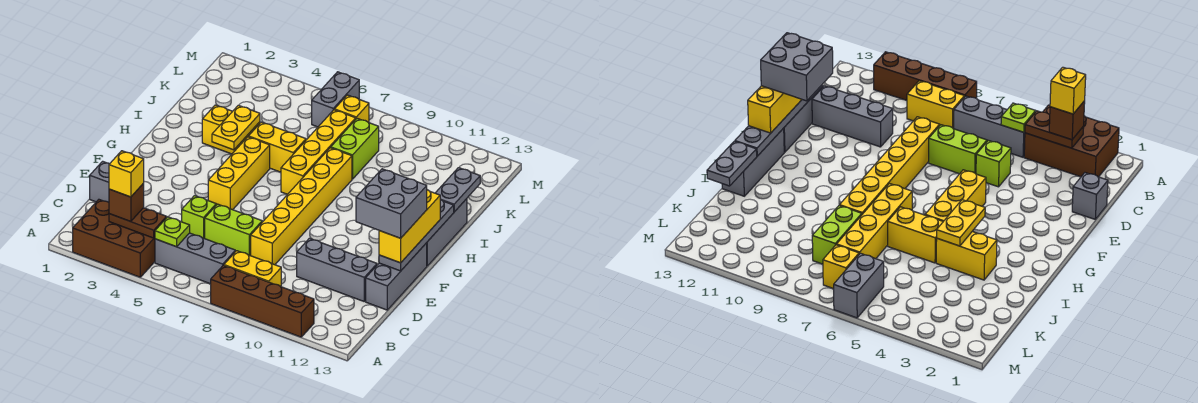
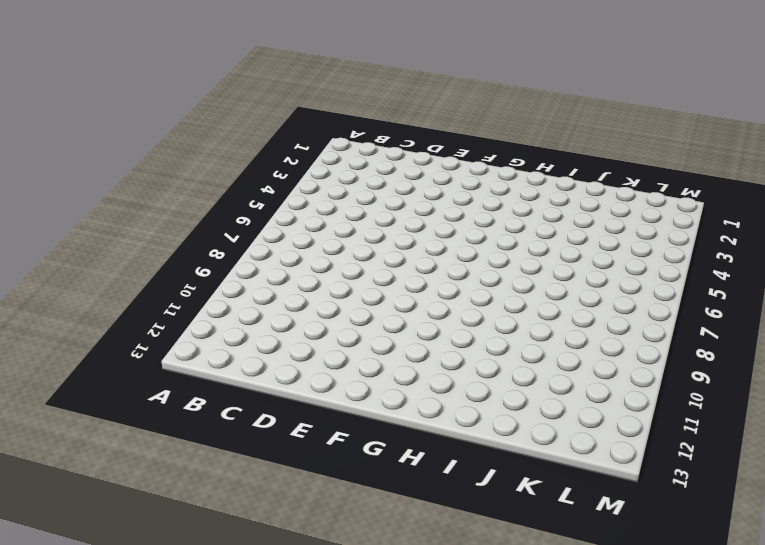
none -> brown 2x3 brick [73,200,155,277]
none -> brown 1x4 brick [211,265,314,337]
none -> grey 1x3 brick [155,233,235,284]

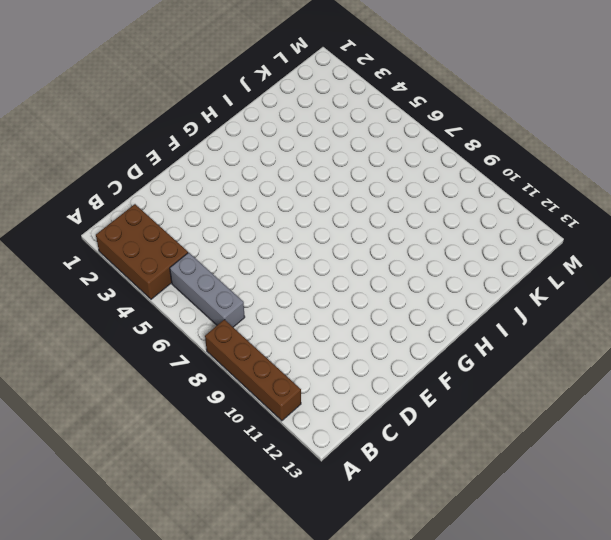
none -> yellow 1x2 brick [224,251,281,286]
none -> grey 1x1 brick [90,161,110,202]
none -> lime 1x1 brick [182,196,216,238]

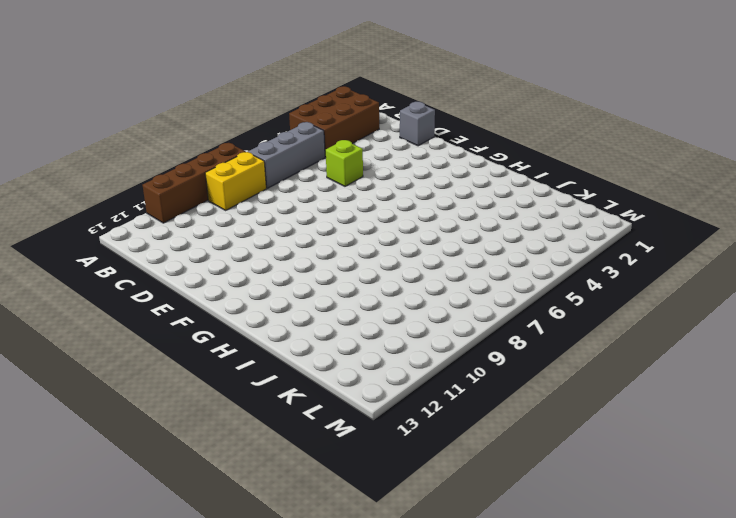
none -> lime 1x2 brick [205,204,262,256]
none -> yellow 1x6 brick [251,148,352,265]
none -> grey 1x3 brick [297,238,377,301]

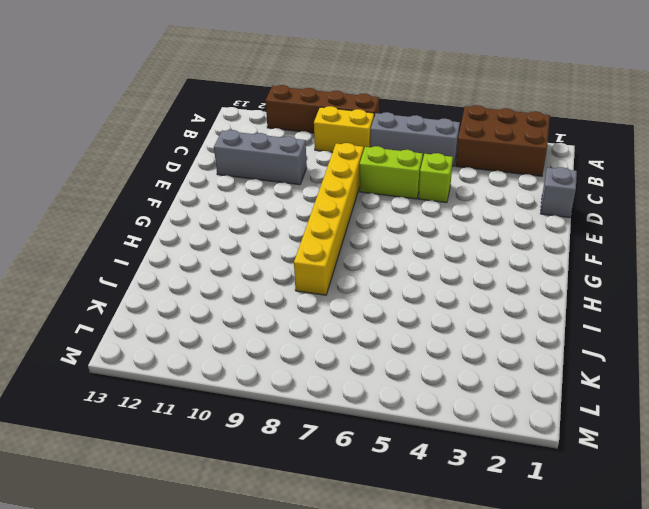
none -> grey 1x3 brick [366,243,427,310]
none -> yellow 1x3 brick [208,137,270,210]
none -> grey 1x3 brick [427,199,467,266]

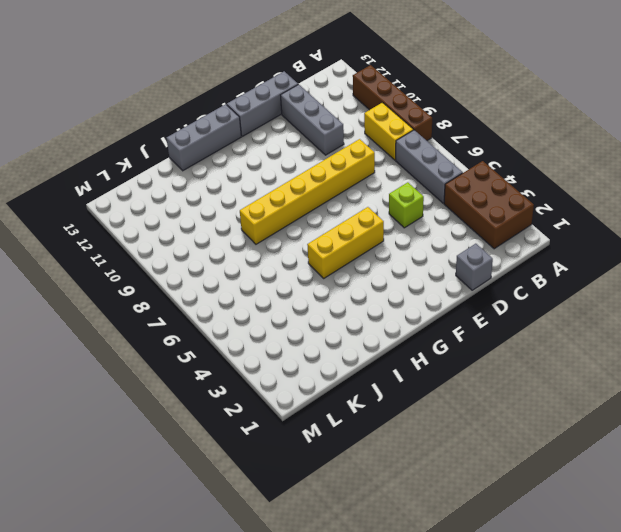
none -> lime 1x2 brick [205,204,262,256]
none -> yellow 1x4 brick [281,110,356,194]
none -> yellow 1x2 brick [202,105,260,154]

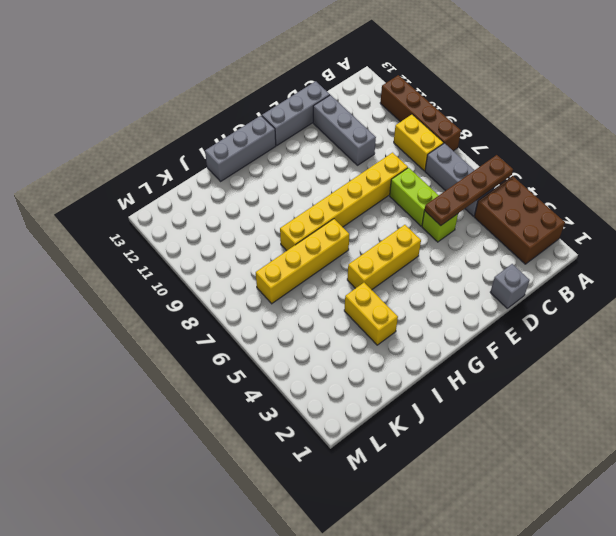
brown 1x4 plate [425,155,513,226] -> lime 1x1 plate [155,217,190,247]
none -> yellow 1x2 brick [248,122,306,172]
none -> lime 1x2 brick [331,118,379,179]
none -> grey 1x2 brick [312,72,359,127]

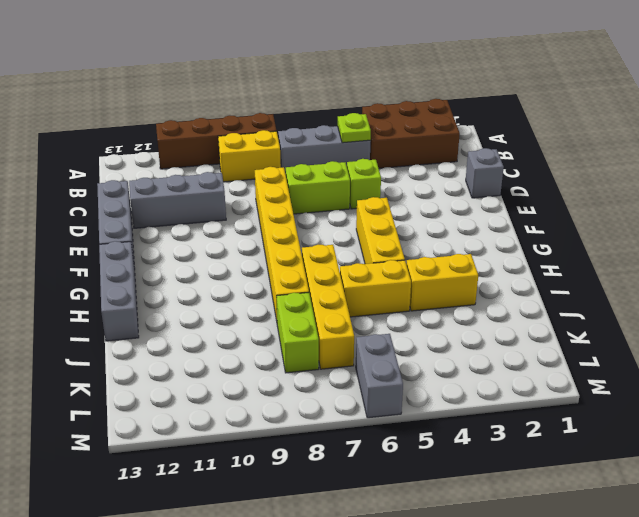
none -> yellow 1x1 brick [334,95,369,123]
none -> brown 1x2 plate [109,208,167,238]
none -> grey 1x4 plate [379,199,454,271]

